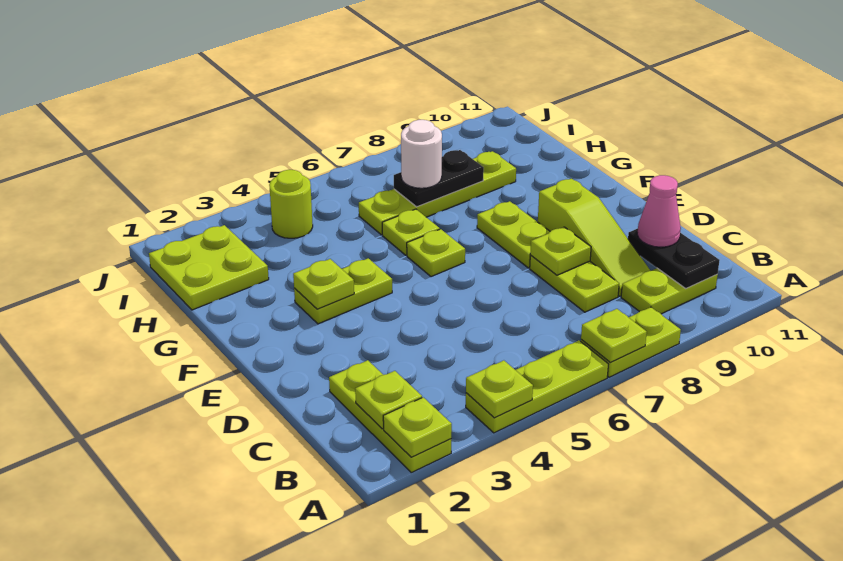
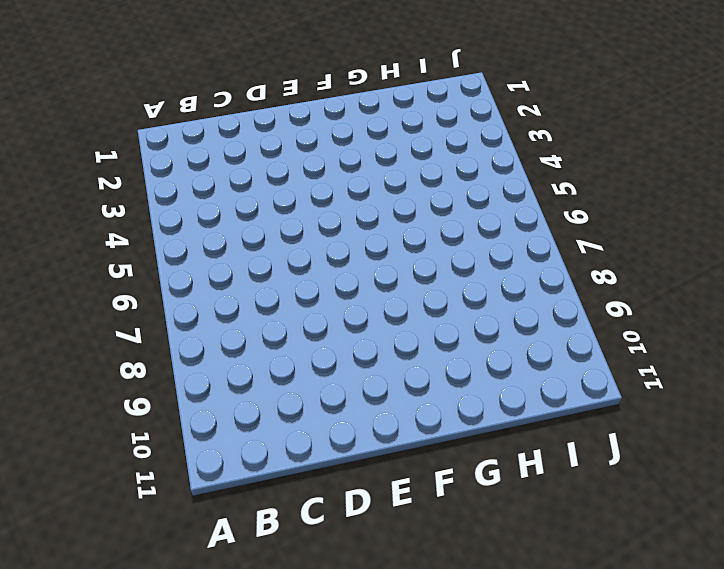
none -> lime 1x3 plate [329,360,451,473]
none -> lime 1x3 plate [466,341,608,433]
none -> lime 1x2 plate [581,307,681,377]

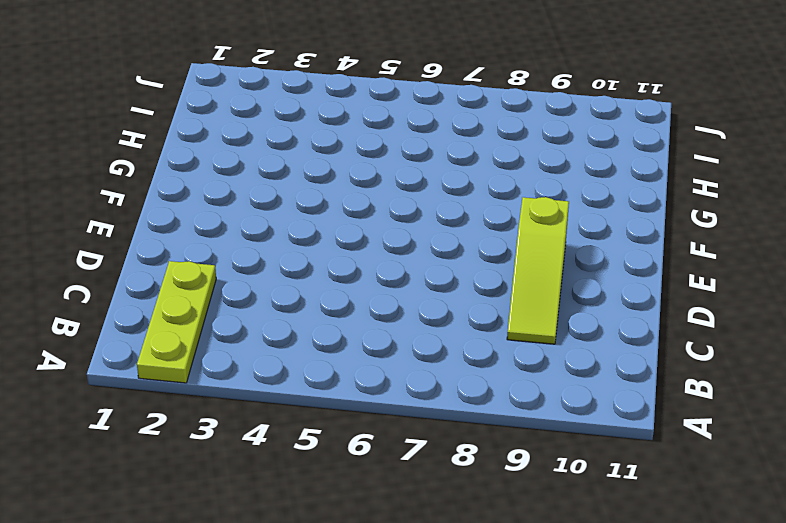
none -> lime 1x3 plate [466,341,608,433]
none -> lime 1x2 plate [581,307,681,377]
none -> lime 1x2 plate [621,268,718,314]

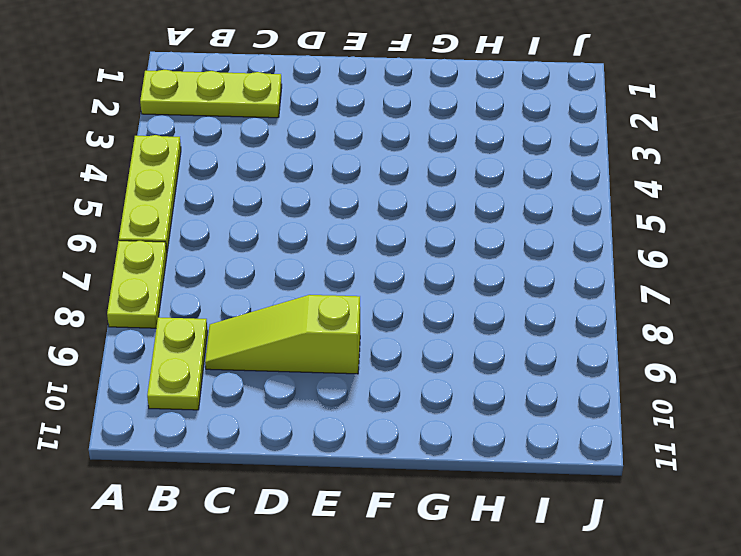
none -> lime 1x2 plate [530,256,619,312]
none -> lime 1x2 plate [477,201,550,268]
none -> lime 1x2 plate [294,258,392,324]

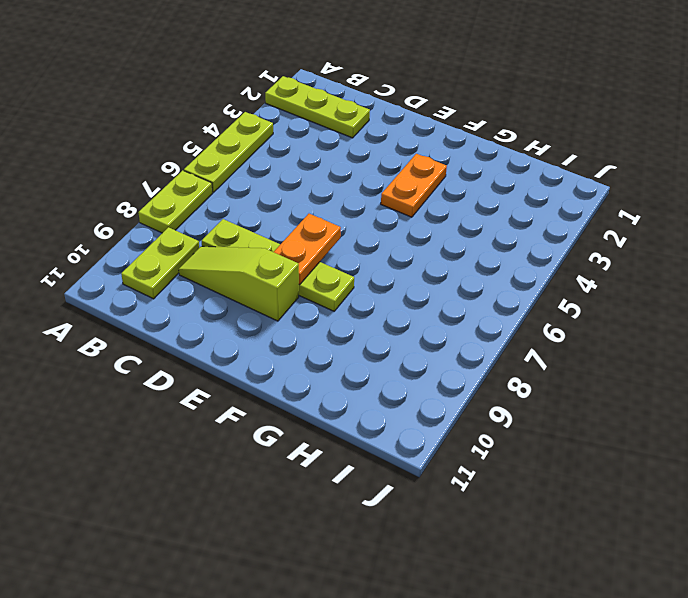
orange 1x2 plate [274,214,341,285] -> none
orange 1x2 plate [381,154,447,217] -> lime 1x2 plate [294,258,392,324]
none -> lime 1x1 plate [407,229,465,277]
none -> lime 1x1 plate [382,209,440,255]
none -> lime 2x2 plate [149,225,269,310]

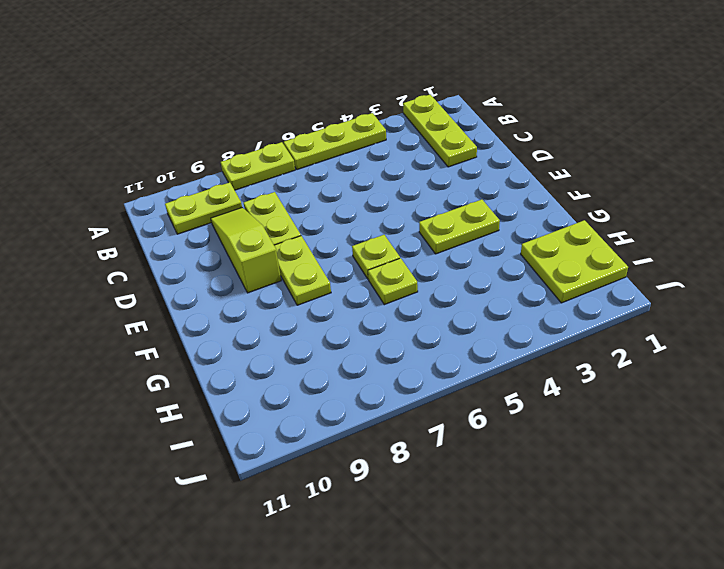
none -> lime 1x4 plate [359,151,516,235]
none -> lime 1x1 round brick [269,170,313,238]
none -> lime 1x1 plate [383,397,452,457]

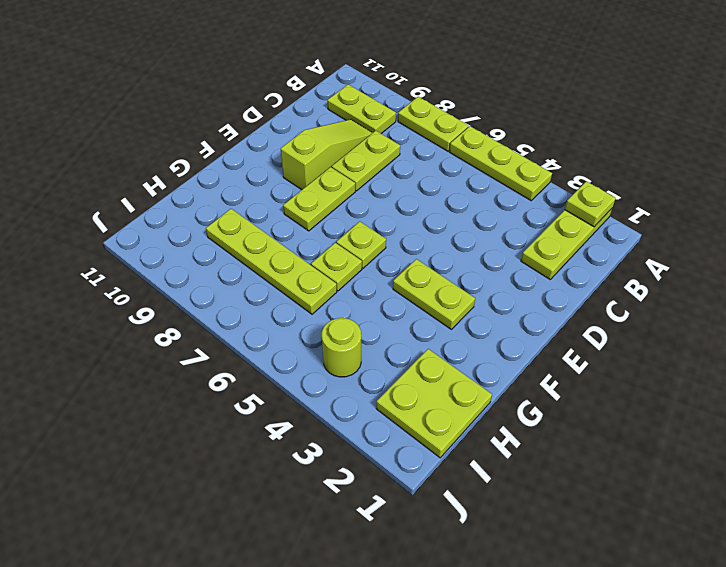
none -> lime 1x1 plate [466,360,533,418]
none -> lime 1x1 plate [581,309,647,362]
none -> lime 1x1 plate [355,371,422,429]

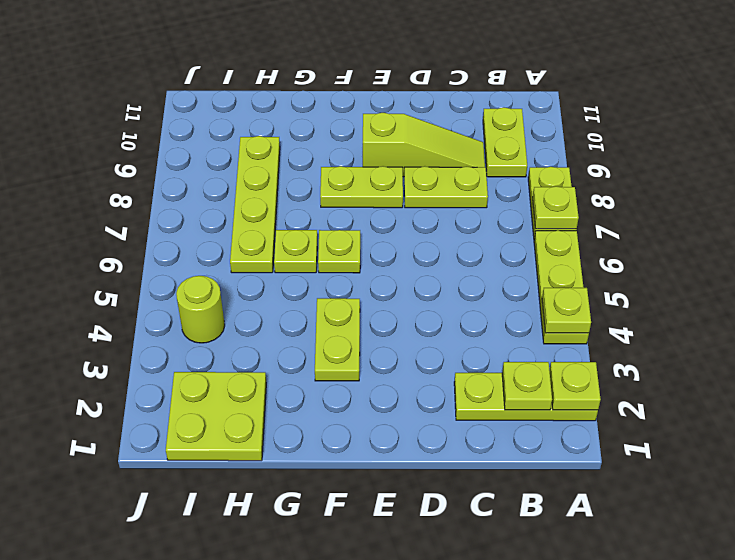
none -> black 1x2 plate [628,228,720,289]
none -> lime 1x1 plate [530,227,591,275]
none -> lime 1x1 plate [293,259,354,309]

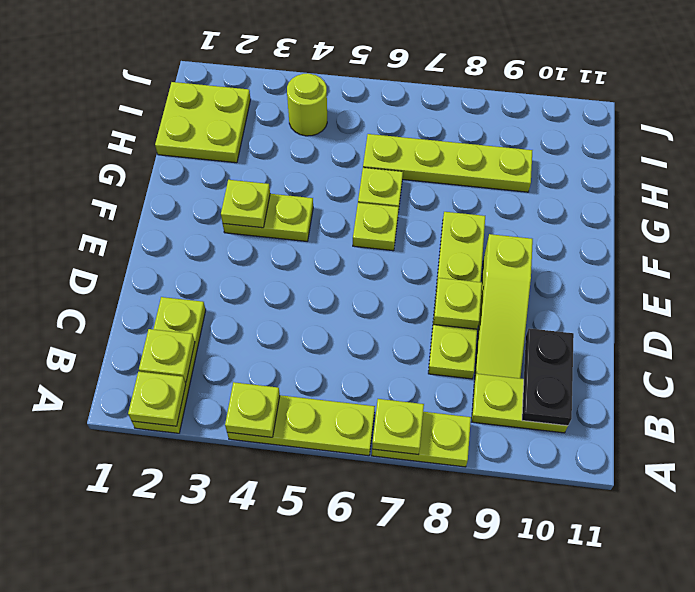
none -> black 1x2 plate [394,150,484,207]
none -> pink 1x1 cone [637,175,681,247]
none -> white 1x1 round brick [401,120,442,188]

